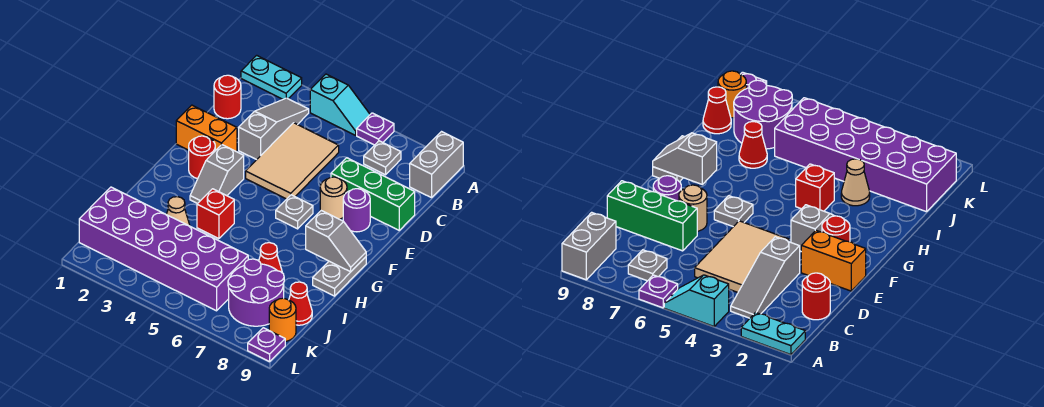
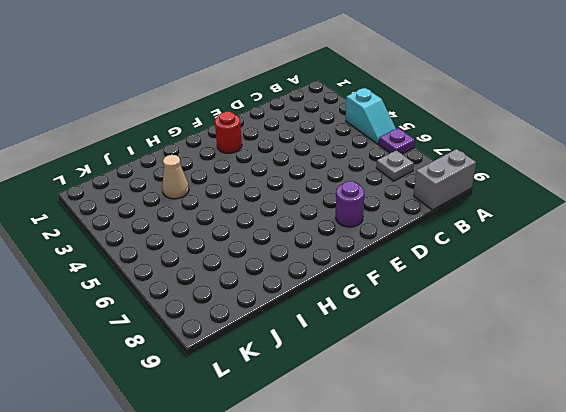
none -> cyan 1x2 plate [241,55,302,99]
none -> grey 1x3 slope [239,98,309,160]
none -> red 1x1 round brick [214,75,241,119]

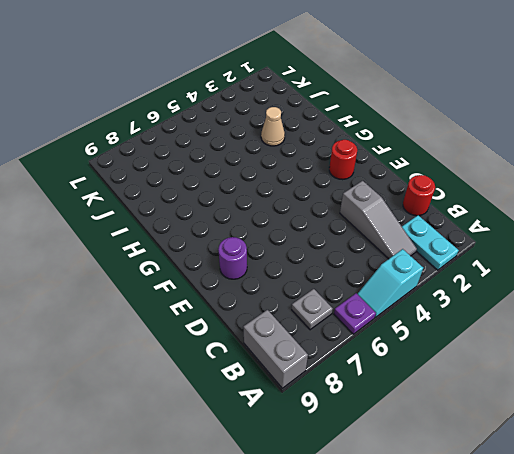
cyan 1x2 plate [402,215,459,270] -> cyan 1x2 plate turned to [241,55,302,99]
none -> tan 2x3 tile [246,123,339,199]
none -> green 1x3 brick [331,158,415,230]
none -> orange 1x2 brick [176,105,237,151]

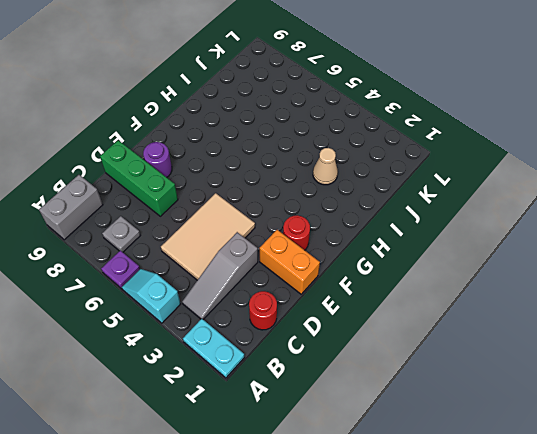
none -> tan 1x1 round brick [320,177,347,219]
none -> grey 1x2 slope [190,145,244,204]
none -> grey 1x1 plate [276,195,313,229]

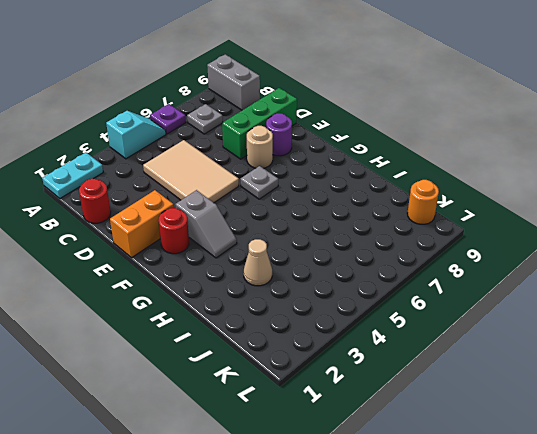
none -> grey 1x3 slope [239,98,309,160]
none -> grey 1x2 plate [313,257,366,296]
none -> red 1x1 brick [197,189,234,239]

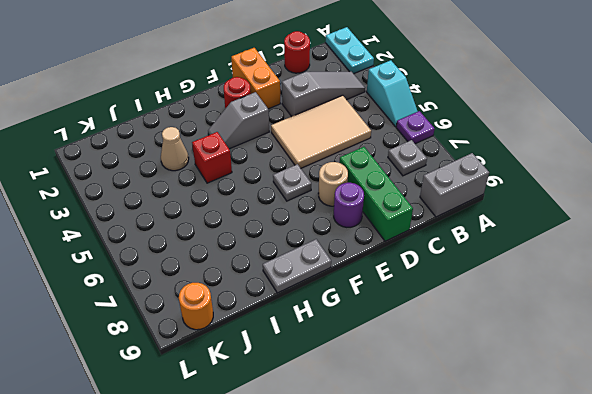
none -> red 1x1 cone [259,243,282,272]
none -> purple 2x6 brick [79,187,248,311]
none -> purple 2x2 round brick [228,259,284,326]

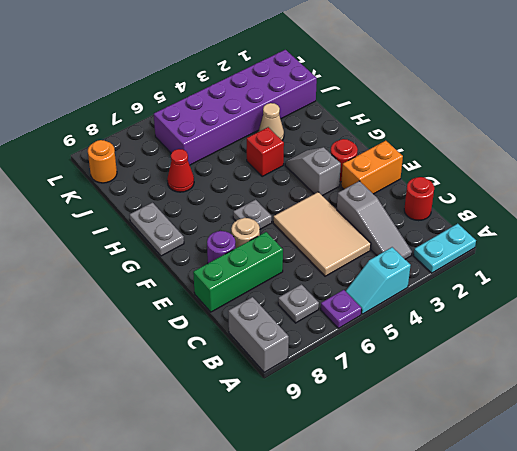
none -> purple 2x2 round brick [228,259,284,326]
none -> red 1x1 cone [289,282,312,325]
none -> purple 1x1 plate [248,328,285,362]

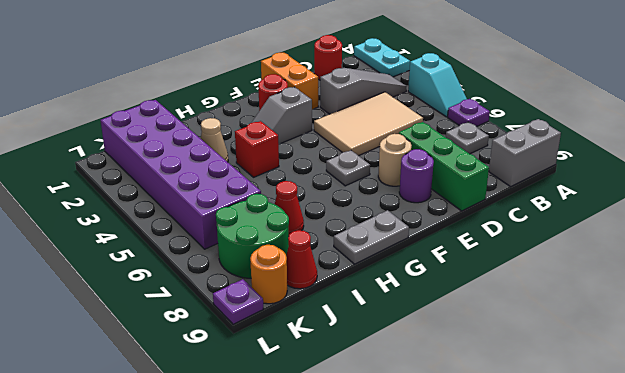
green 2x2 round brick [216,194,289,278] -> purple 2x2 round brick [228,259,284,326]
none -> grey 1x2 slope [306,211,366,272]

